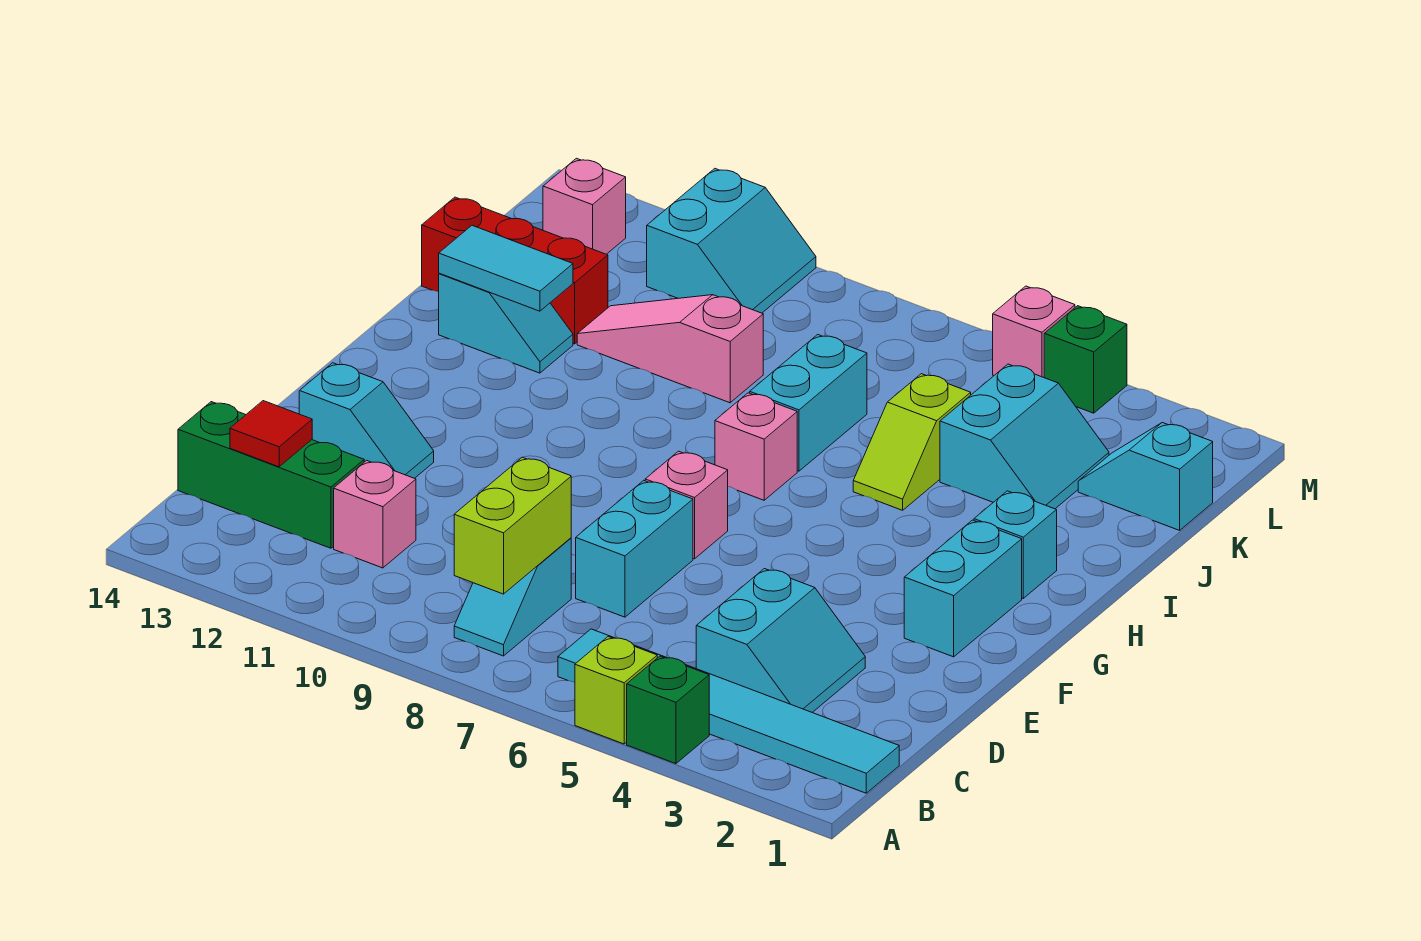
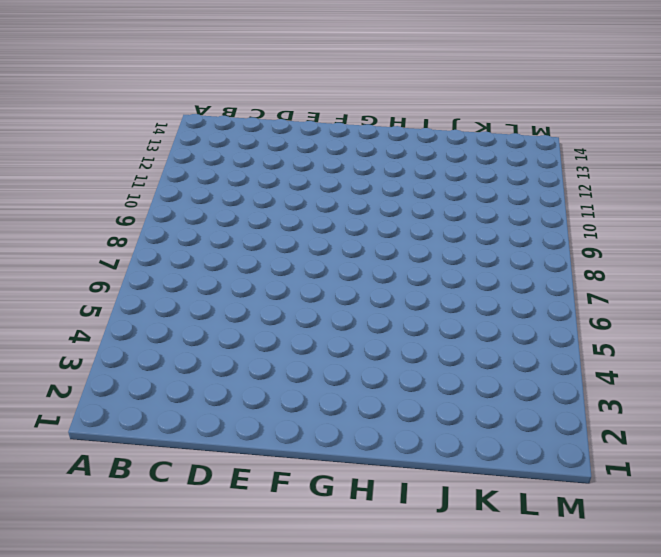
none -> green 1x1 brick [627,656,709,764]
none -> lime 1x1 brick [575,637,657,744]
none -> cyan 1x6 tile [558,629,899,793]

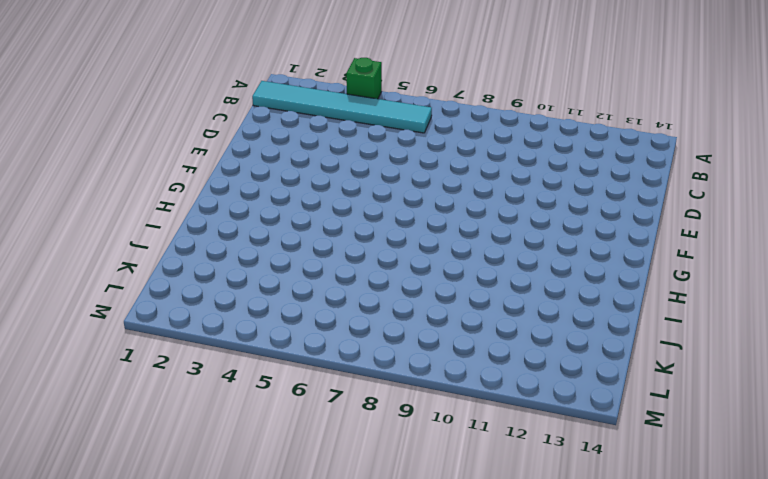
none -> lime 1x1 brick [575,637,657,744]
none -> cyan 1x2 slope [454,538,571,656]
none -> cyan 2x2 slope [696,569,865,712]

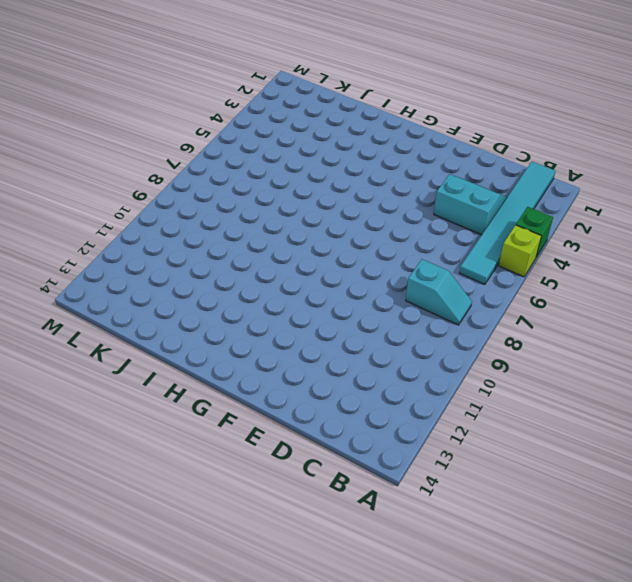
none -> pink 1x1 brick [334,460,416,568]
none -> green 1x3 brick [178,402,364,548]
none -> cyan 1x2 brick [576,480,693,617]

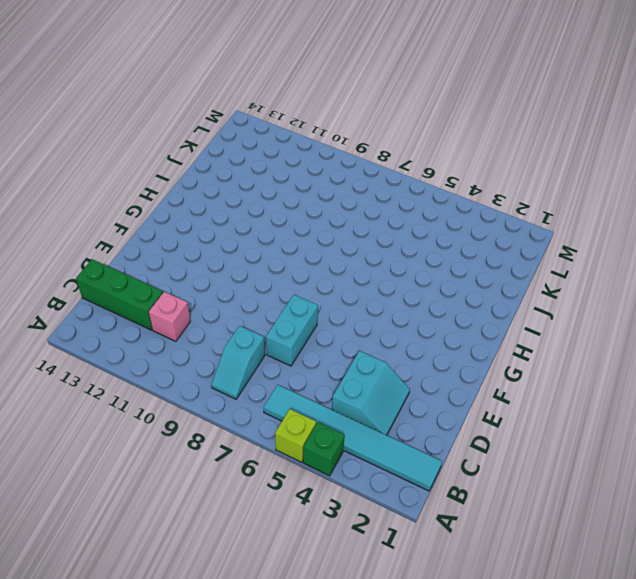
none -> cyan 1x2 slope [299,363,434,478]
none -> cyan 1x2 brick [904,520,1022,657]
none -> pink 1x1 brick [645,451,728,559]

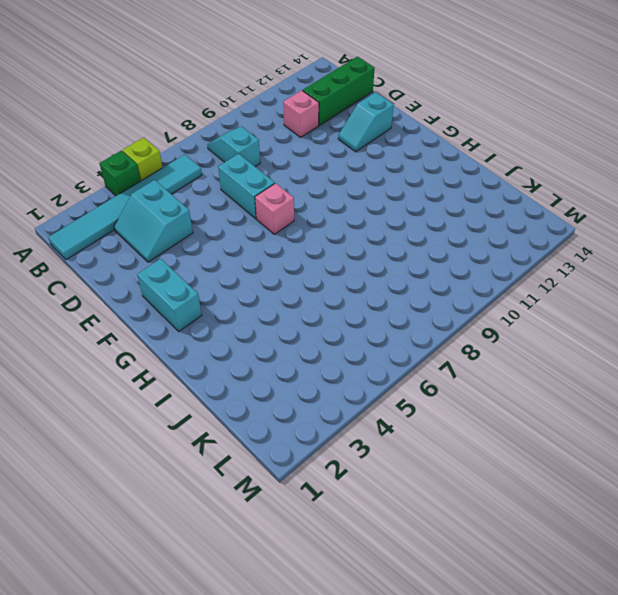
none -> cyan 1x1 brick [974,491,1057,598]
none -> pink 1x1 brick [715,393,797,500]
none -> lime 1x2 slope [853,374,971,510]

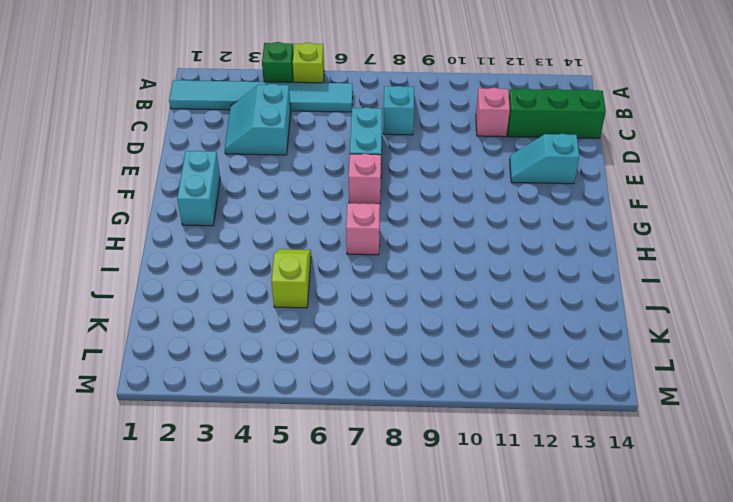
none -> cyan 1x1 brick [974,491,1057,598]
none -> cyan 1x2 brick [750,335,867,471]
none -> cyan 1x2 slope [439,273,573,373]

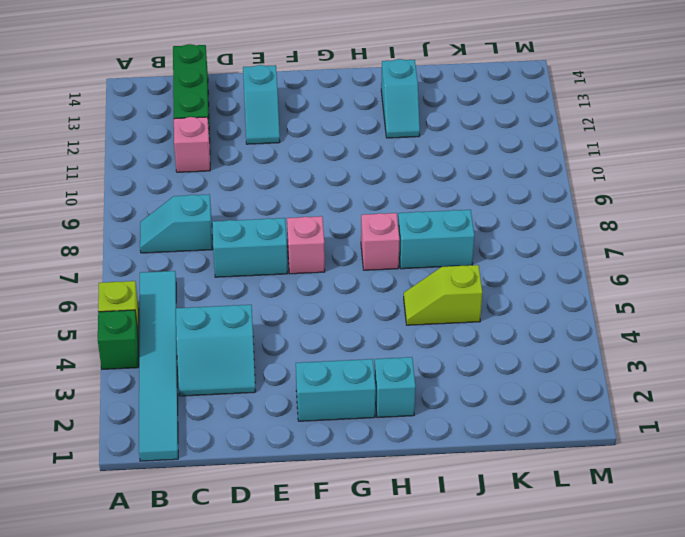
none -> cyan 2x2 slope [940,364,1109,509]
none -> pink 1x3 slope [577,295,763,403]
none -> red 1x3 brick [422,197,608,344]

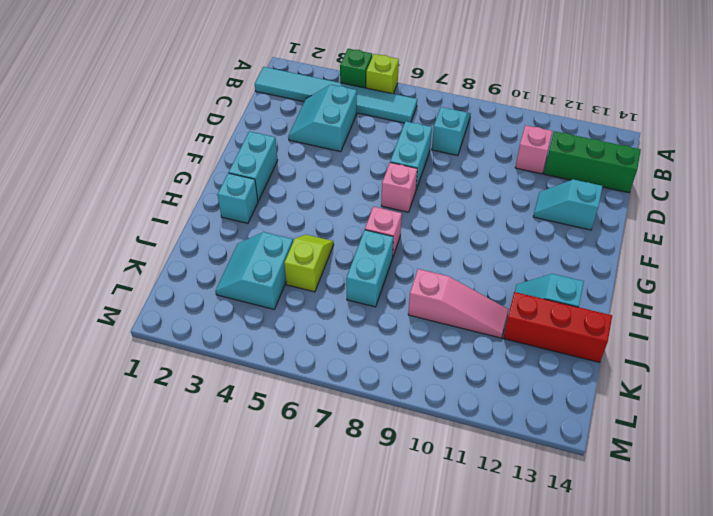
none -> cyan 1x2 slope [1078,423,1213,530]
none -> cyan 2x2 slope [647,169,816,313]
none -> pink 1x1 brick [543,158,626,254]

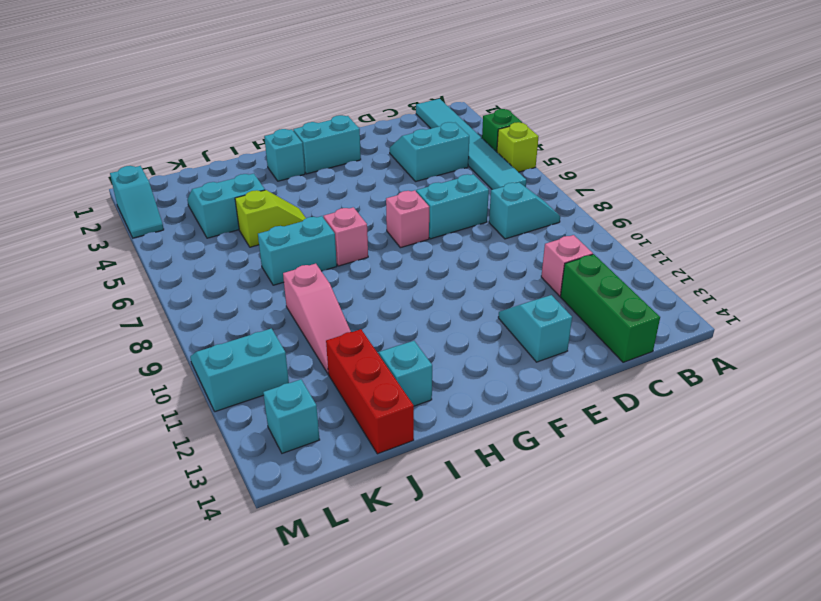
cyan 1x1 brick [263,379,320,453] -> pink 1x1 brick [543,158,626,254]
cyan 1x2 slope [110,166,164,238] -> cyan 1x2 slope moved to [1078,423,1213,530]
none -> green 1x1 brick [1044,306,1127,413]
none -> pink 1x1 brick [993,286,1075,377]
none -> lime 1x2 brick [454,457,571,594]

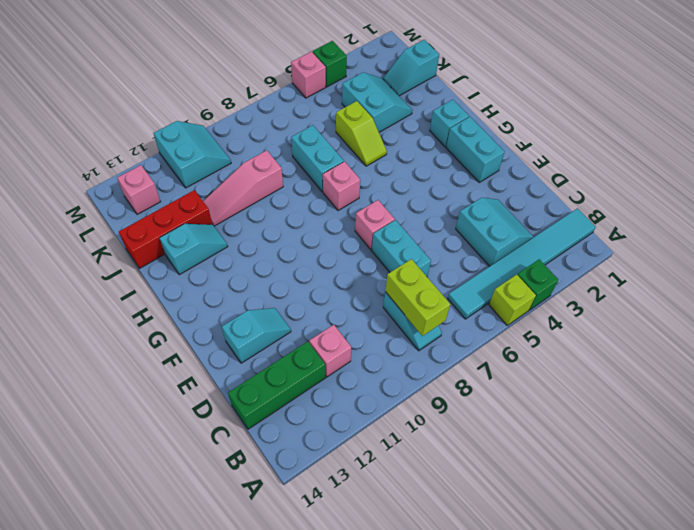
none -> red 1x1 tile [230,401,312,467]
none -> cyan 1x2 tile [439,226,573,311]

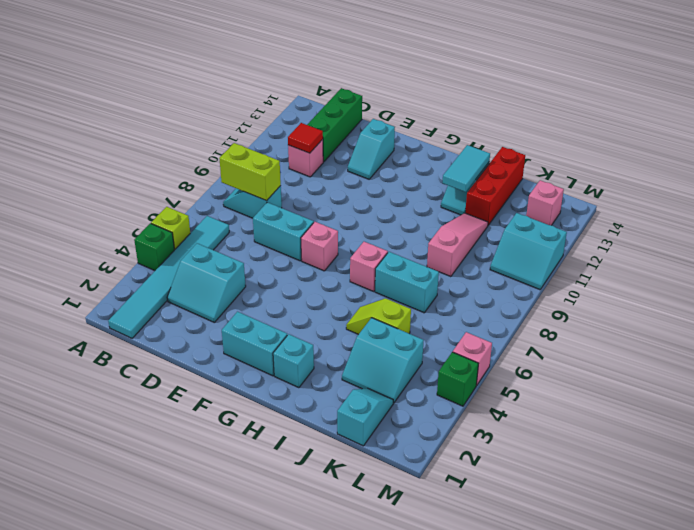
red 1x1 tile [288,123,323,153] -> red 1x1 tile moved to [230,401,312,467]

